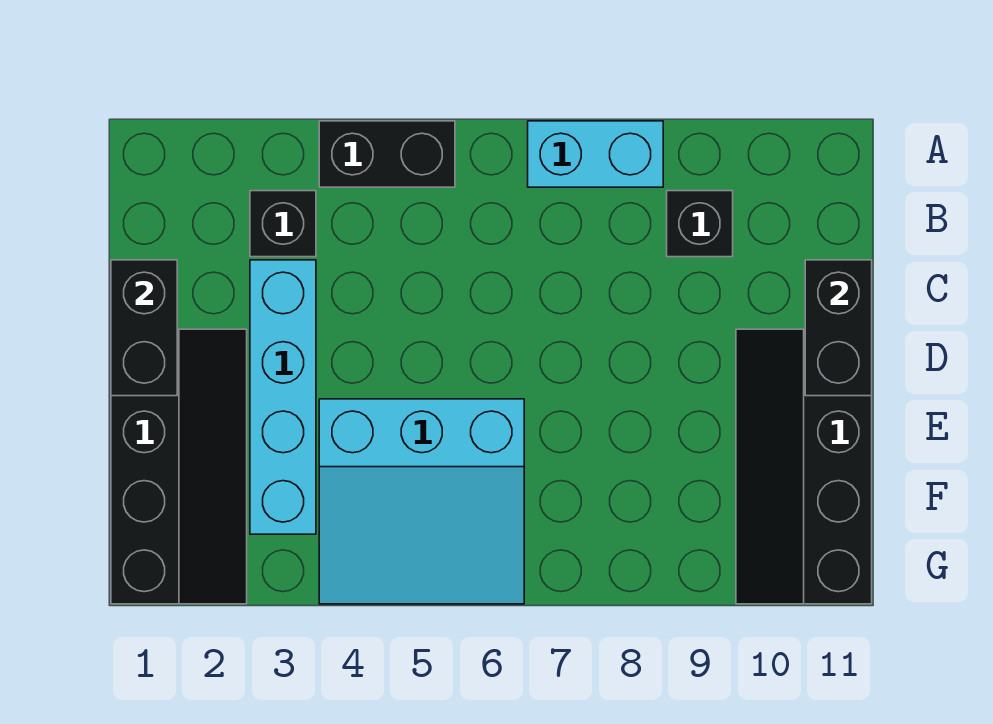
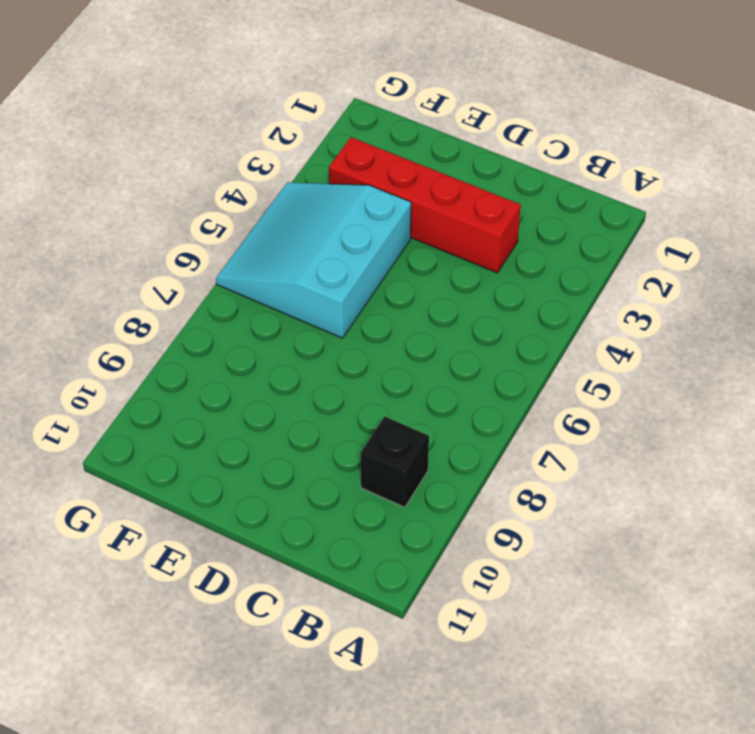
red 1x4 brick [329,137,521,273] -> cyan 1x4 brick [250,260,316,534]
none -> black 1x2 brick [319,121,455,187]
none -> cyan 1x2 brick [528,121,663,187]

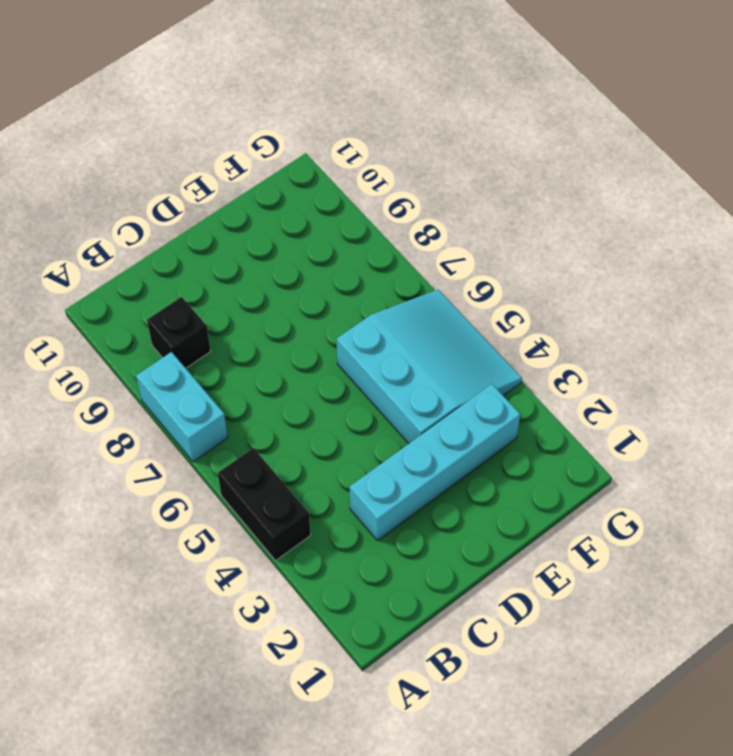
none -> black 1x1 brick [250,191,316,257]
none -> black 2x4 slope [111,329,247,604]

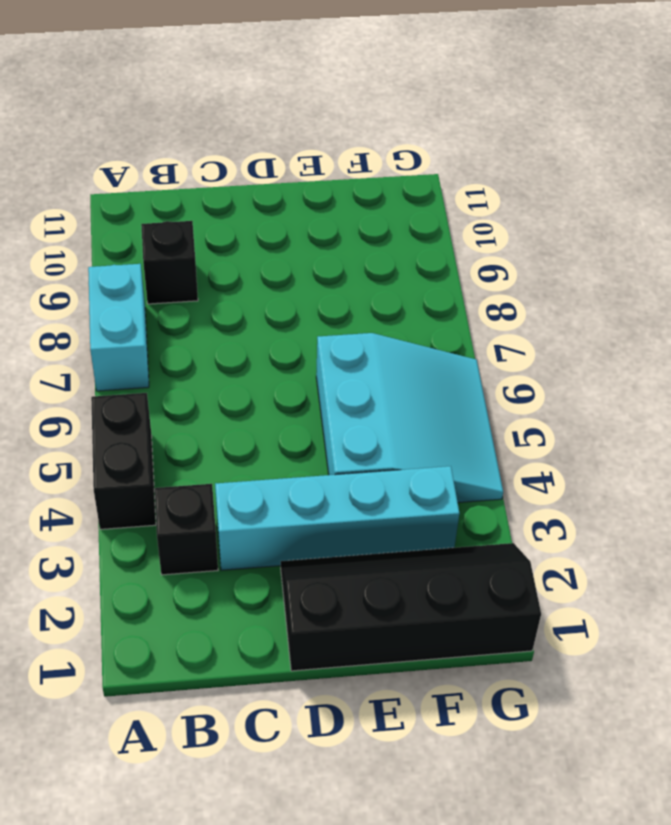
none -> black 2x4 slope [736,329,872,604]
none -> black 1x2 brick [111,260,177,396]

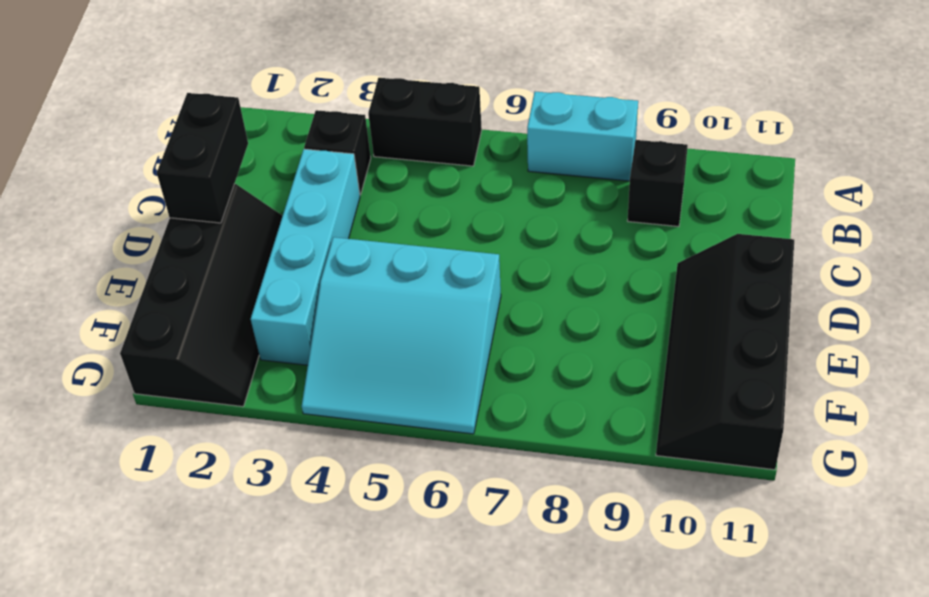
none -> black 1x2 brick [805,260,872,396]

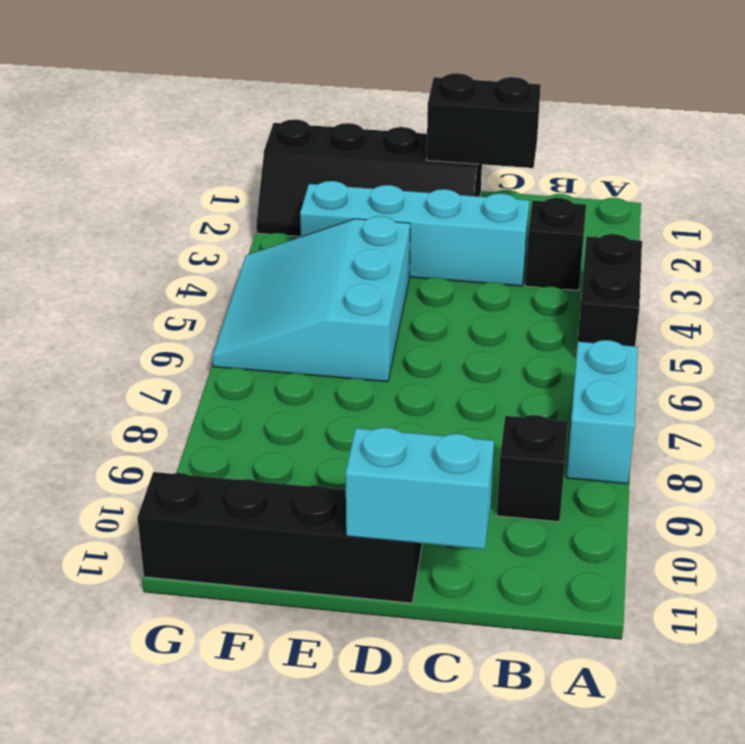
cyan 1x2 brick [346,428,494,549] -> black 1x2 brick [805,260,872,396]

